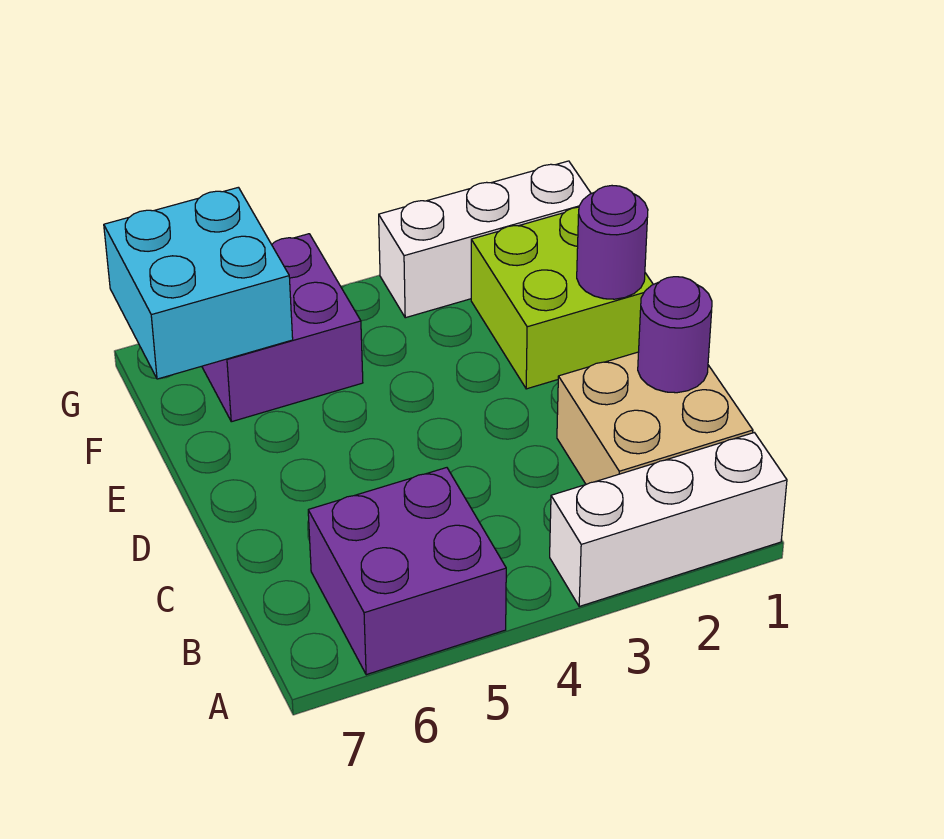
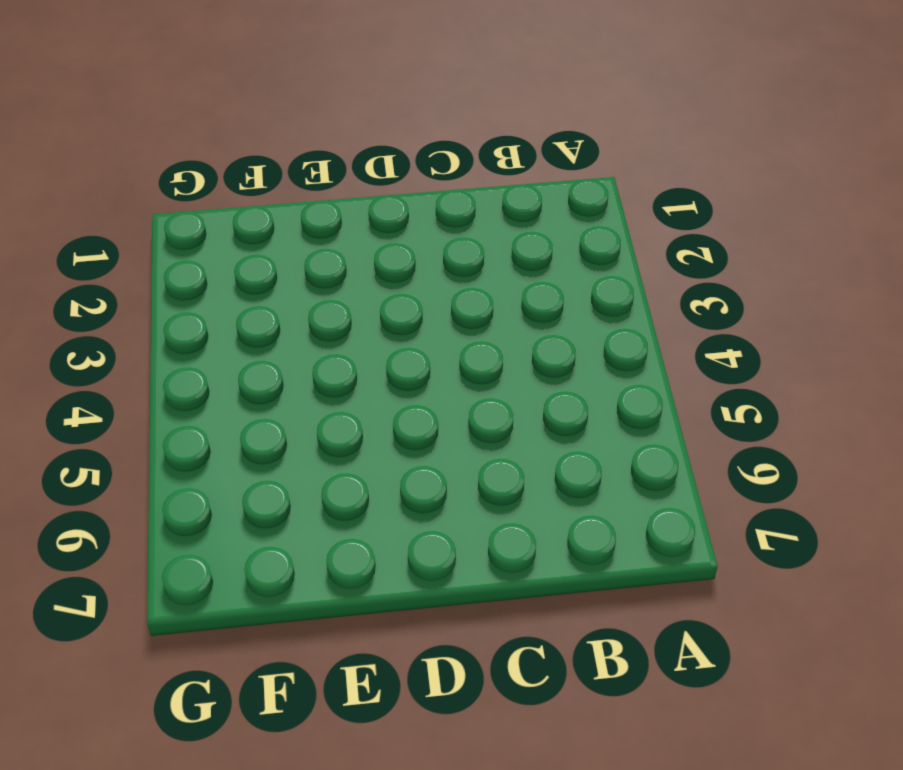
none -> white 1x3 brick [550,433,787,606]
none -> purple 2x2 brick [308,468,506,675]

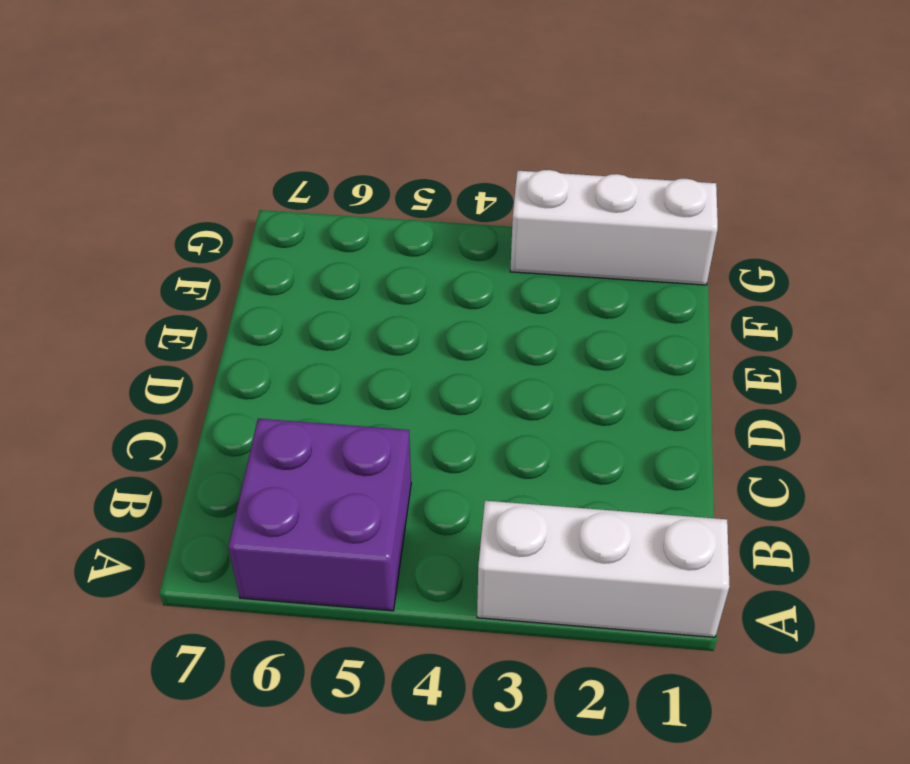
none -> tan 2x2 brick [557,352,753,484]
none -> lime 2x2 brick [471,207,653,389]

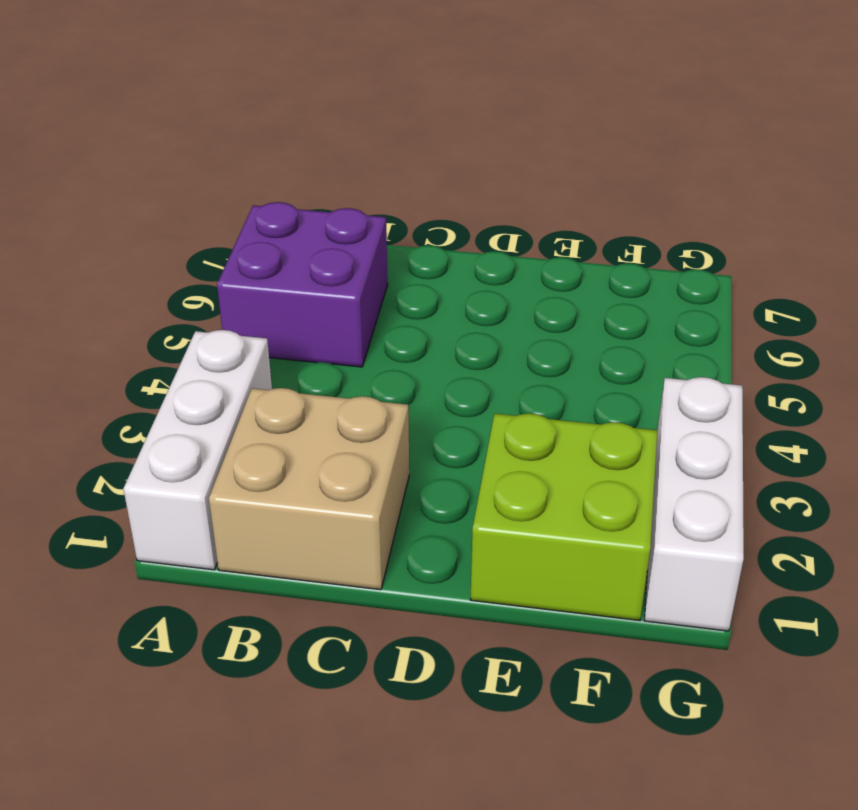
none -> purple 2x2 brick [202,234,363,422]
none -> purple 1x1 round brick [638,277,712,393]

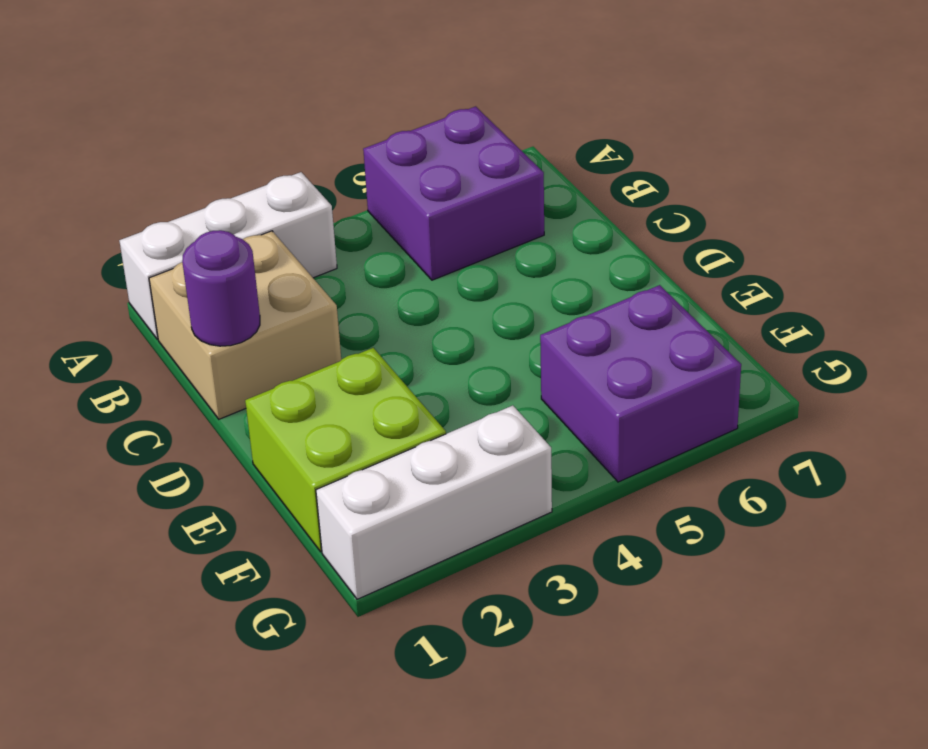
none -> purple 1x1 round brick [577,186,648,299]
none -> cyan 2x2 brick [104,187,293,379]

